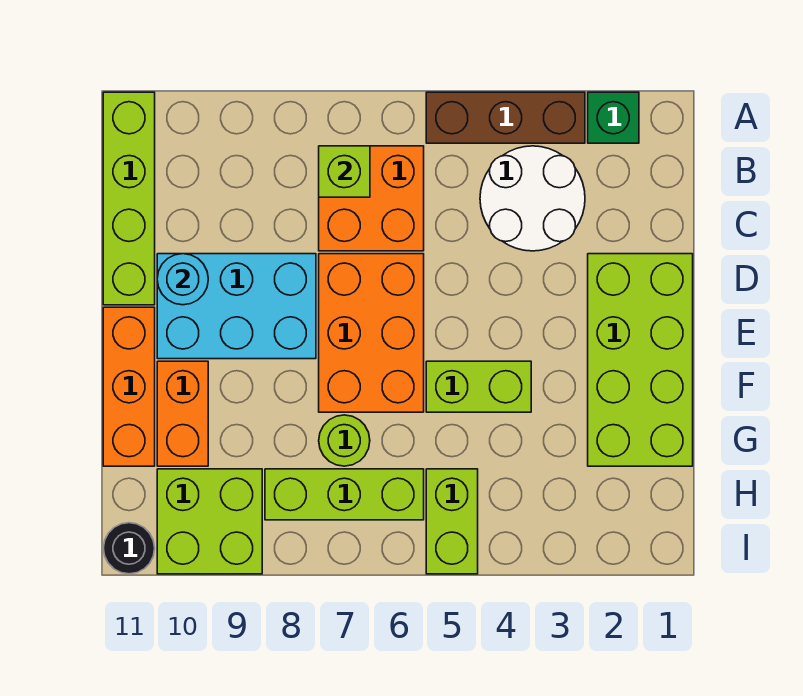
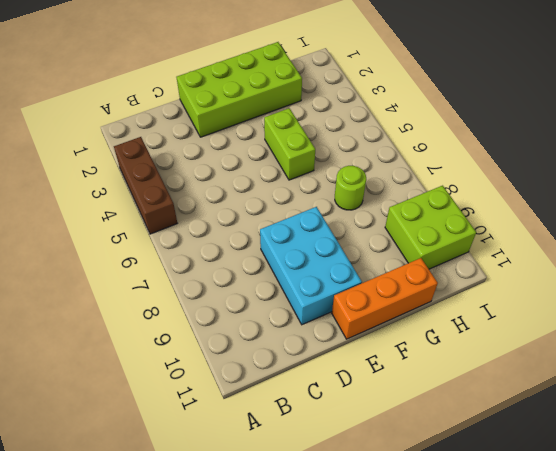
none -> green 1x1 brick [588,92,639,143]
none -> lime 1x4 brick [103,92,155,305]
none -> white 2x2 round brick [480,146,585,251]

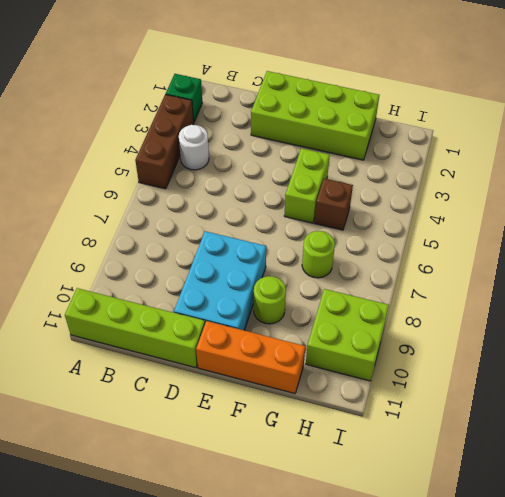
white 1x1 round brick [179,125,209,170] -> white 2x2 round brick [480,146,585,251]
lime 1x1 round brick [254,276,286,324] -> none
brown 1x1 brick [315,179,353,230] -> none
none -> orange 2x2 brick [319,146,424,251]
none -> orange 2x3 brick [319,254,424,412]
none -> orange 1x2 brick [157,361,208,466]

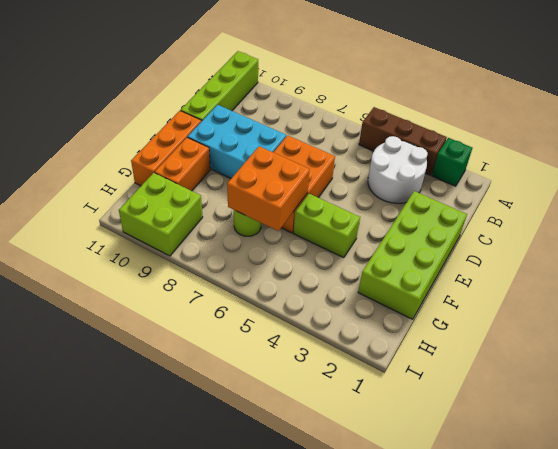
orange 2x2 brick [227,146,310,231] -> orange 2x2 brick moved to [319,146,424,251]
none -> lime 1x2 brick [426,469,478,574]
none -> lime 1x3 brick [265,469,424,520]
none -> black 1x1 round brick [103,523,155,574]

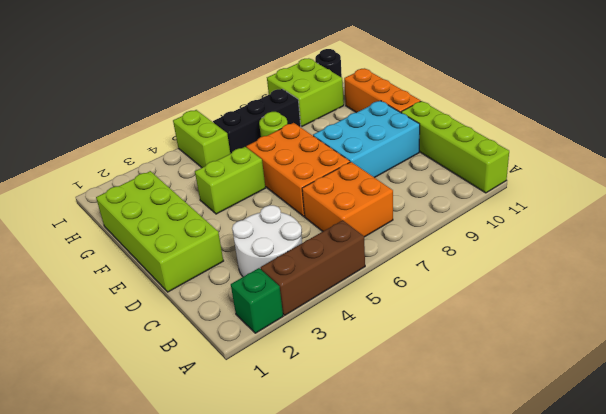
black 1x3 brick [213,89,301,154] -> lime 1x3 brick [265,469,424,520]
none -> orange 1x2 brick [157,361,208,466]
none -> lime 1x1 brick [319,146,370,197]
none -> cyan 1x1 round brick [157,254,208,305]

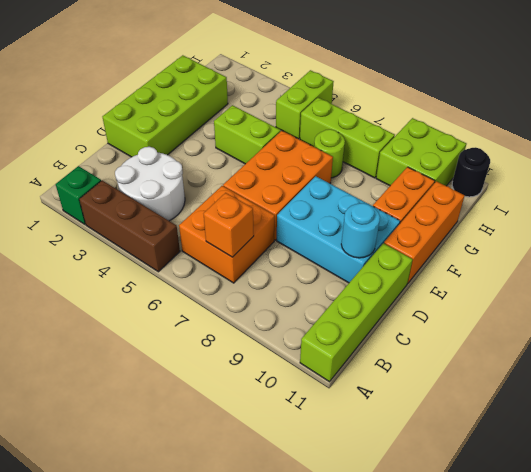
orange 1x1 brick [203,193,254,257] -> lime 1x1 brick [319,146,370,197]

